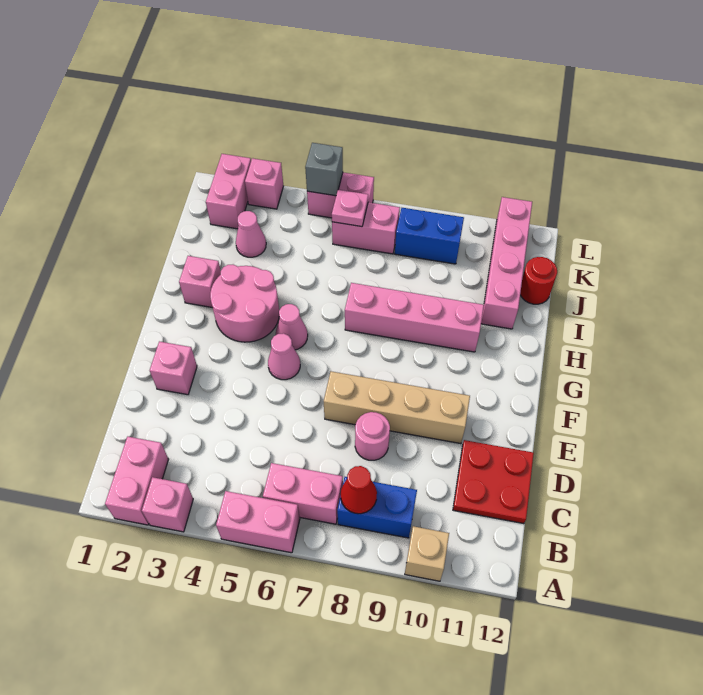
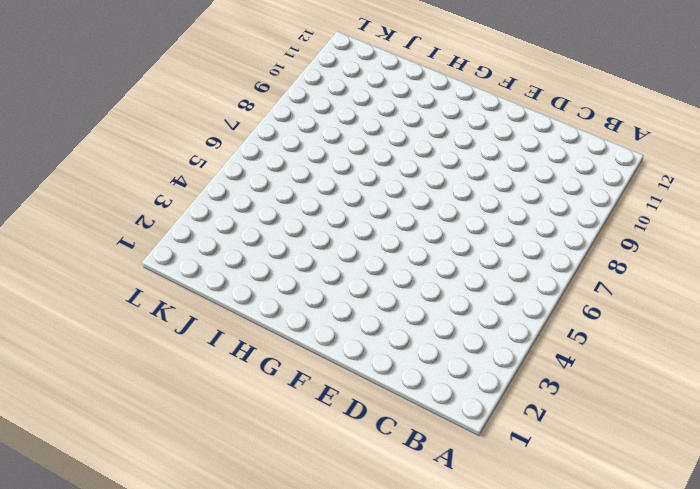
none -> pink 1x2 brick [105,437,169,525]
none -> pink 1x1 brick [142,477,193,532]
none -> pink 1x2 brick [216,491,300,553]

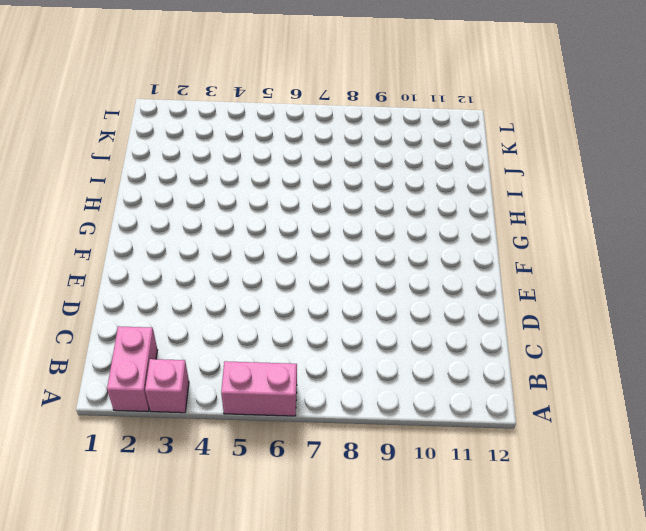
none -> tan 1x1 brick [405,526,449,581]
none -> pink 1x2 brick [263,463,343,524]
none -> blue 1x2 brick [337,477,417,538]

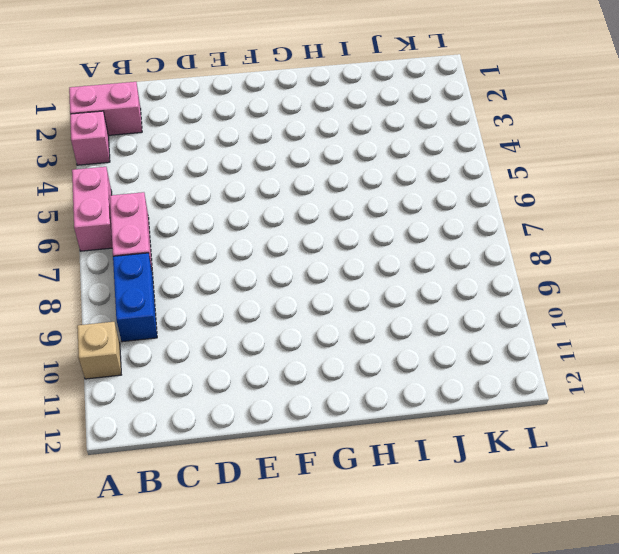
none -> red 2x2 plate [453,440,534,524]
none -> pink 1x1 round brick [355,412,390,460]
none -> pink 1x1 brick [150,341,197,395]

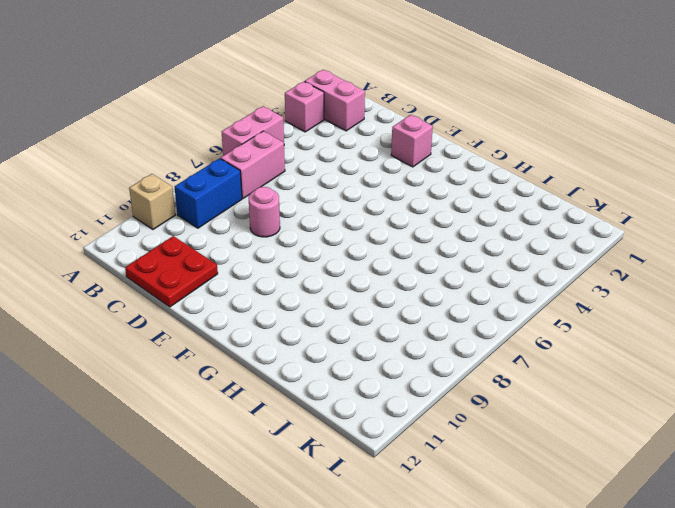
none -> tan 1x4 brick [324,371,470,444]
none -> pink 1x1 cone [268,333,300,380]
none -> pink 2x2 round brick [210,265,279,342]

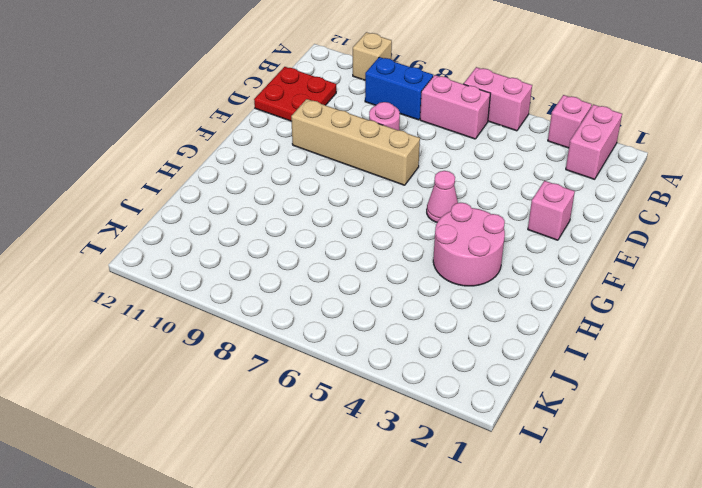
none -> pink 1x1 cone [276,304,308,350]
none -> pink 1x1 brick [179,256,221,307]
none -> pink 1x4 brick [345,283,484,352]

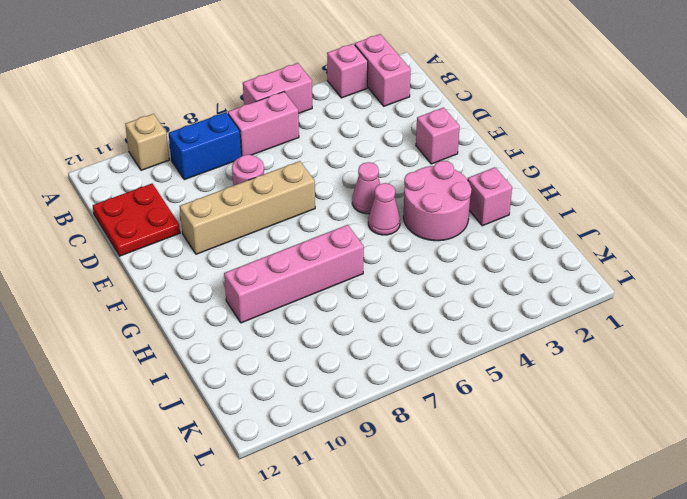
none -> pink 1x4 brick [481,197,532,329]
none -> pink 1x1 cone [236,211,266,257]
none -> red 1x1 round brick [520,257,557,304]

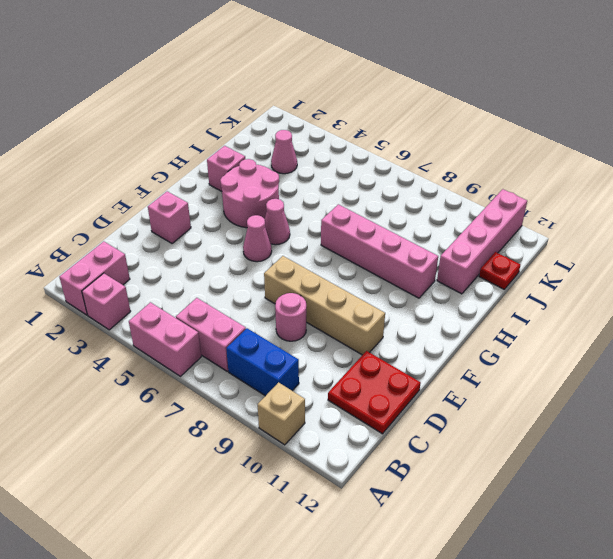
red 1x1 plate [479,252,520,289] -> red 1x1 round brick [520,257,557,304]
none -> pink 1x2 brick [206,154,251,229]
none -> pink 1x2 brick [332,202,400,254]
none -> blue 1x2 brick [395,208,464,264]

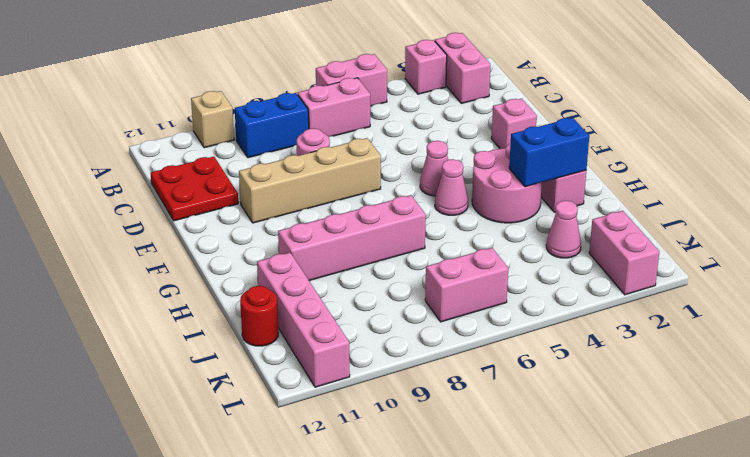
blue 1x2 brick [509,118,589,187] -> blue 1x2 brick moved to [395,208,464,264]
none -> pink 1x1 brick [245,158,283,209]
none -> pink 1x2 brick [307,172,374,218]
none -> red 1x1 cone [341,466,377,514]

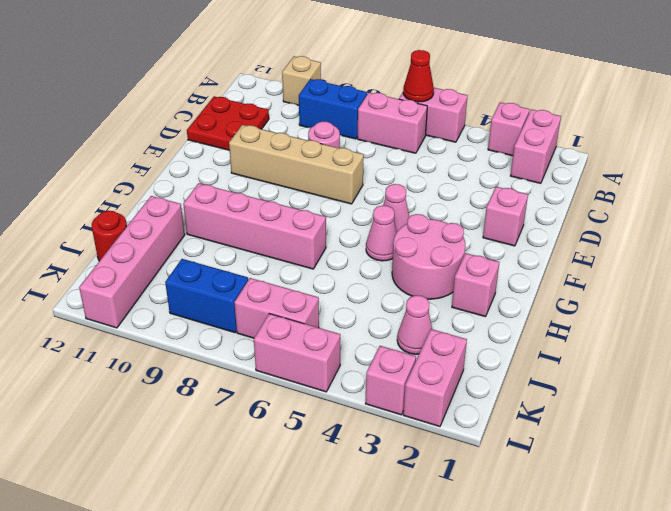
red 1x1 cone [403,50,434,102] -> red 1x1 cone moved to [341,466,377,514]
none -> pink 1x1 plate [332,190,368,227]
none -> grey 1x1 brick [305,143,343,196]

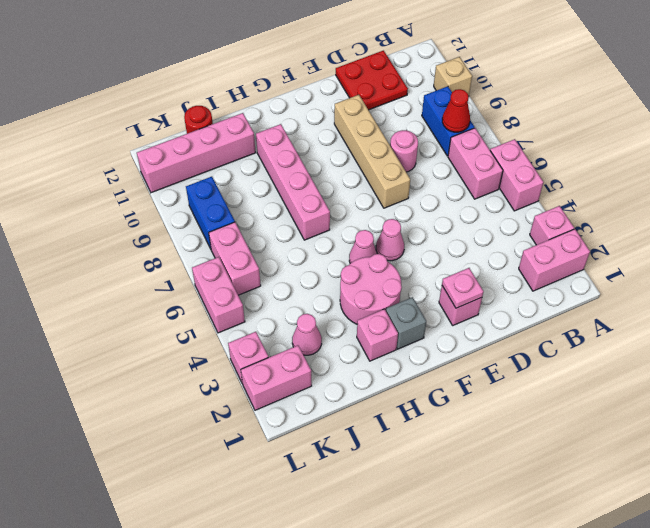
pink 1x1 plate [442,268,484,308] -> pink 1x1 plate moved to [332,190,368,227]
grey 1x1 brick [386,297,426,349] -> grey 1x1 brick moved to [305,143,343,196]

